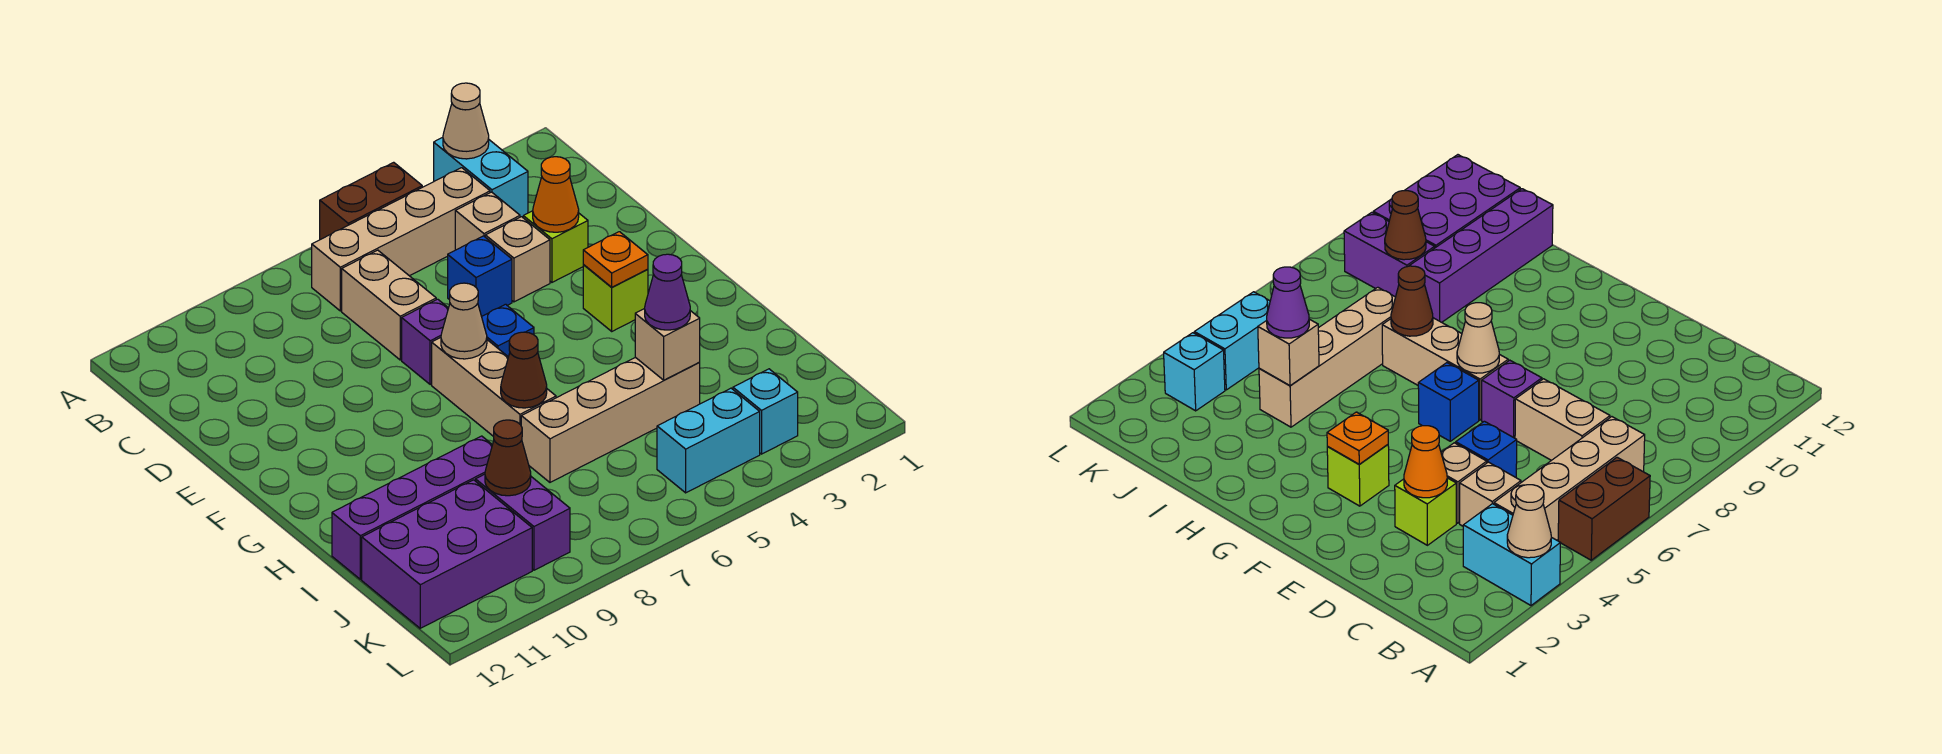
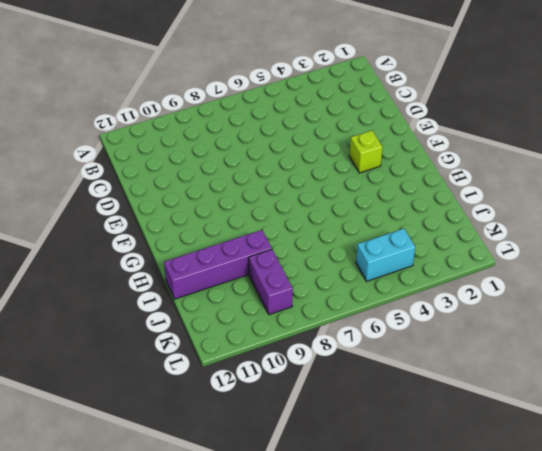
none -> cyan 1x2 brick [434,137,528,217]
none -> brown 1x2 brick [320,162,422,240]
none -> tan 1x4 brick [312,168,490,311]

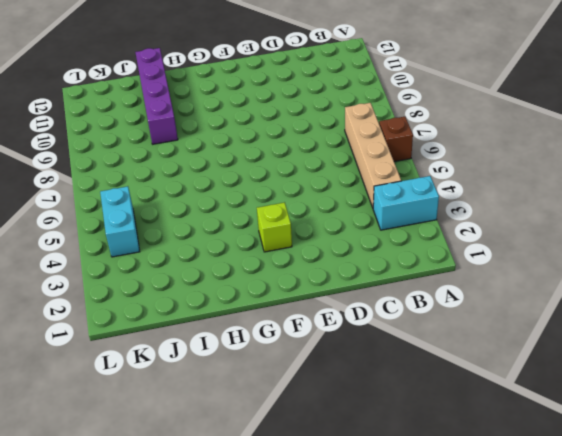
brown 1x1 brick [379,117,413,162] -> brown 1x2 brick [320,162,422,240]
none -> tan 1x1 brick [455,192,520,250]
none -> tan 1x2 brick [342,250,436,360]
none -> lime 1x1 brick [523,211,588,282]

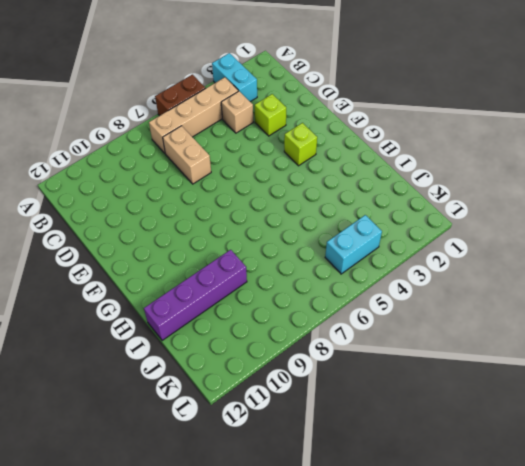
none -> tan 1x1 brick [485,217,550,302]
none -> blue 1x1 brick [448,236,512,316]
none -> purple 1x1 brick [402,299,448,385]

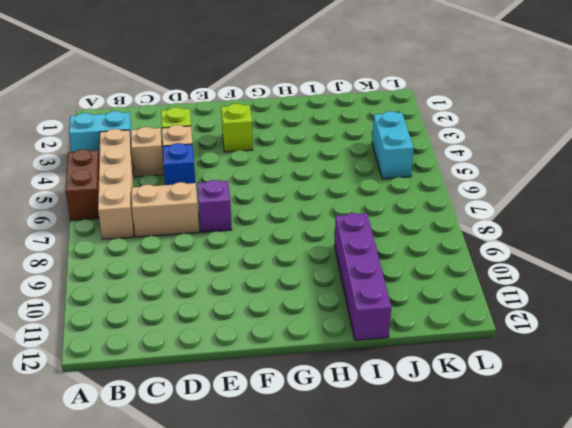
none -> blue 1x1 brick [482,304,534,357]
none -> tan 1x3 brick [432,338,556,437]
none -> tan 1x4 brick [521,357,700,482]

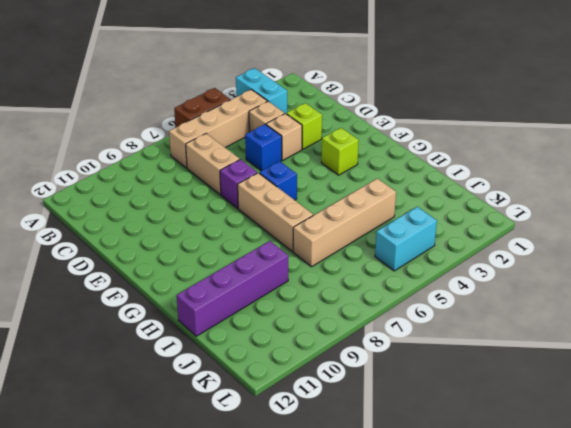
none -> purple 1x2 brick [476,474,570,570]
none -> purple 2x3 brick [362,480,532,628]
none -> cyan 1x1 brick [733,369,798,454]

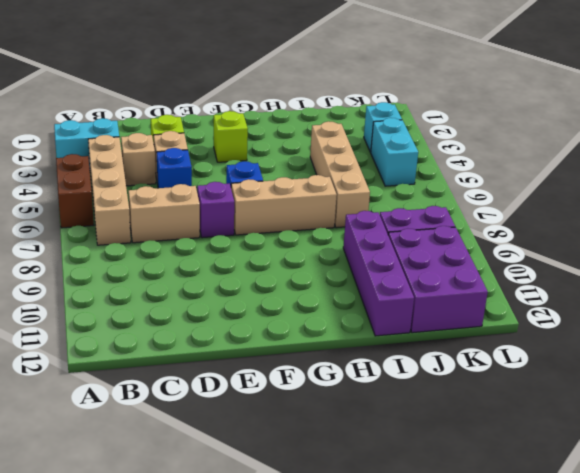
none -> tan 1x1 cone [443,83,489,159]
none -> orange 1x1 cone [533,157,579,232]
none -> orange 1x1 plate [583,232,648,287]

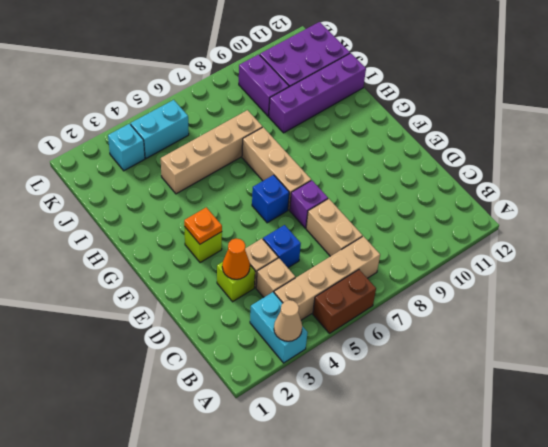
none -> tan 1x1 cone [441,283,487,359]
none -> brown 1x1 cone [501,332,547,408]
none -> tan 1x1 brick [635,309,700,380]

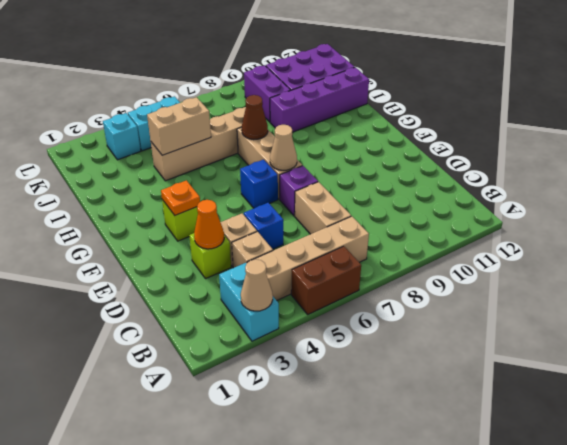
tan 1x2 brick [147,97,211,155] -> tan 1x1 brick [635,309,700,380]
none -> brown 1x1 cone [485,420,531,496]
none -> purple 1x1 cone [645,254,690,330]

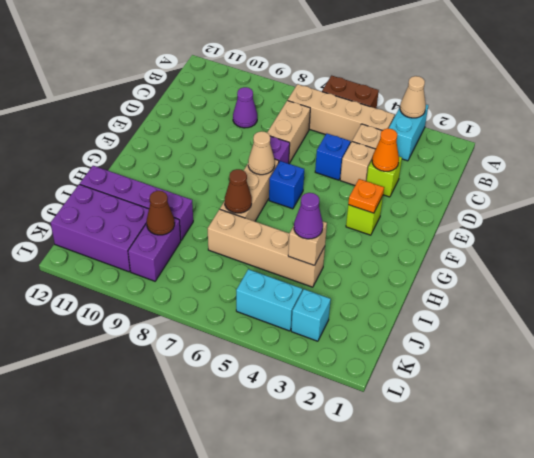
purple 1x1 cone [233,87,257,128] -> none

